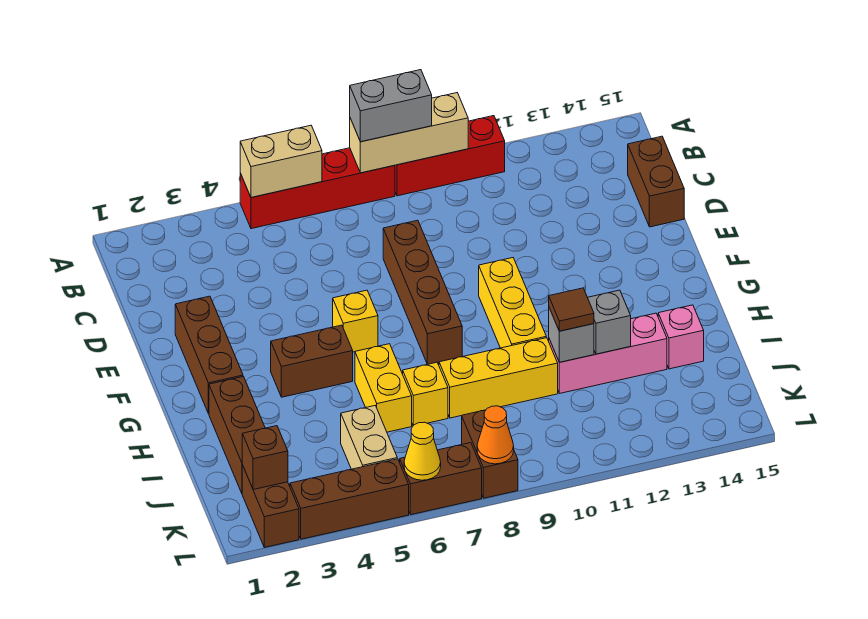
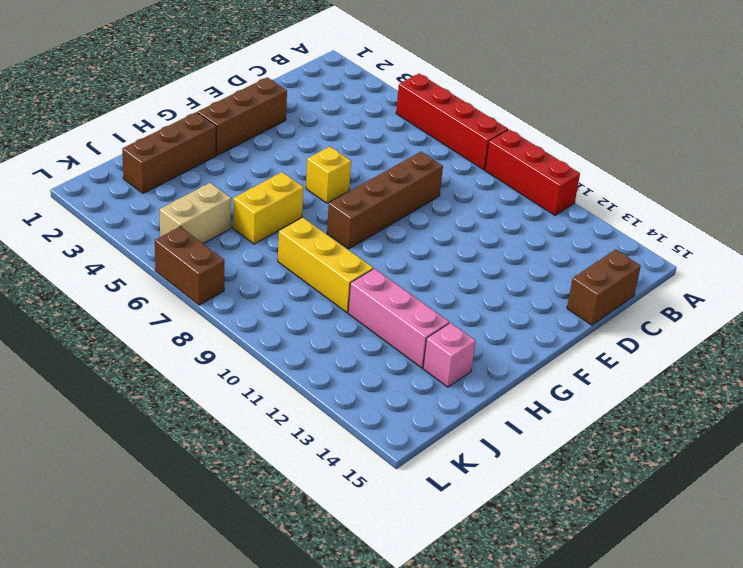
none -> yellow 1x3 brick [479,258,546,348]
none -> brown 1x2 brick [271,325,353,397]
none -> yellow 1x1 brick [403,362,448,425]

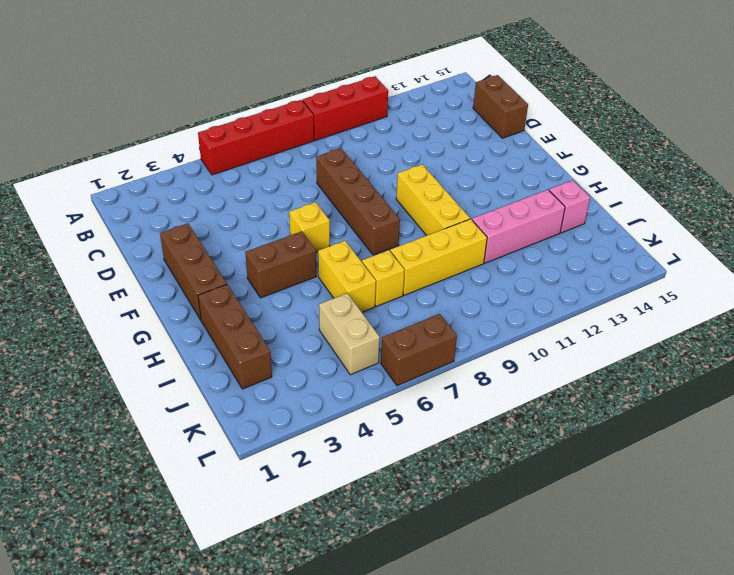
none -> brown 1x2 brick [242,465,299,547]
none -> brown 1x2 brick [462,410,518,498]
none -> brown 1x3 brick [290,459,409,539]

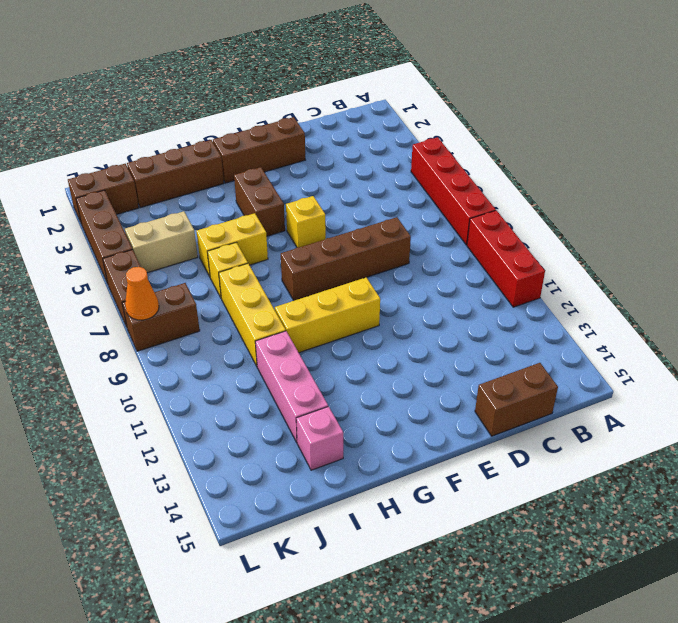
none -> tan 1x2 brick [240,125,322,197]
none -> tan 1x3 brick [350,93,468,173]
none -> grey 1x1 brick [549,308,594,362]

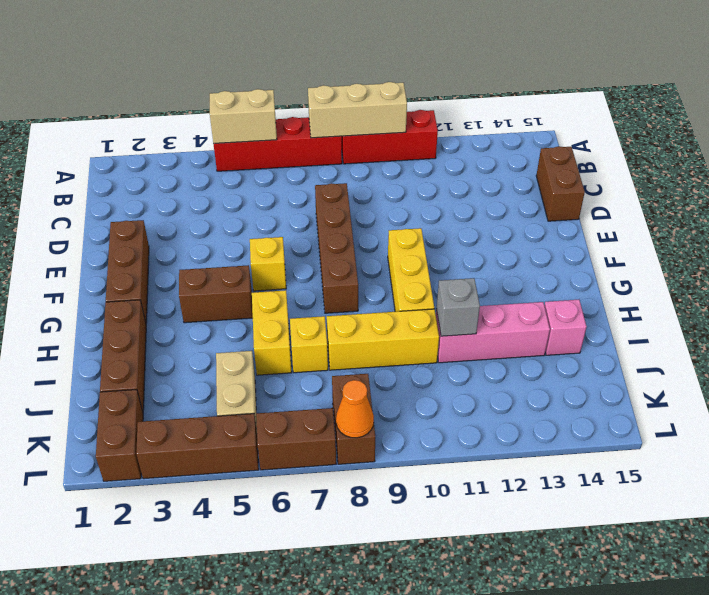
none -> grey 1x1 brick [588,290,631,354]
none -> brown 1x1 brick [242,426,288,490]
none -> yellow 1x1 cone [404,422,441,480]

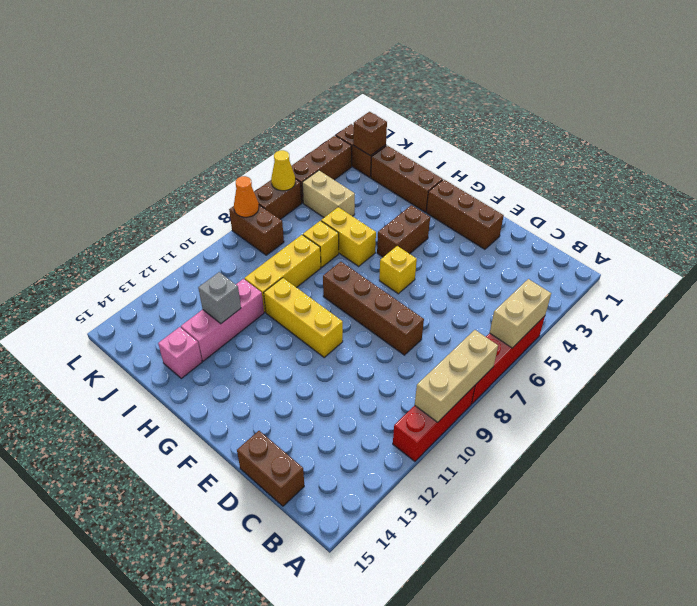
none -> grey 1x1 brick [549,308,594,362]
none -> grey 1x2 brick [350,70,432,142]
none -> brown 1x1 tile [549,288,594,331]

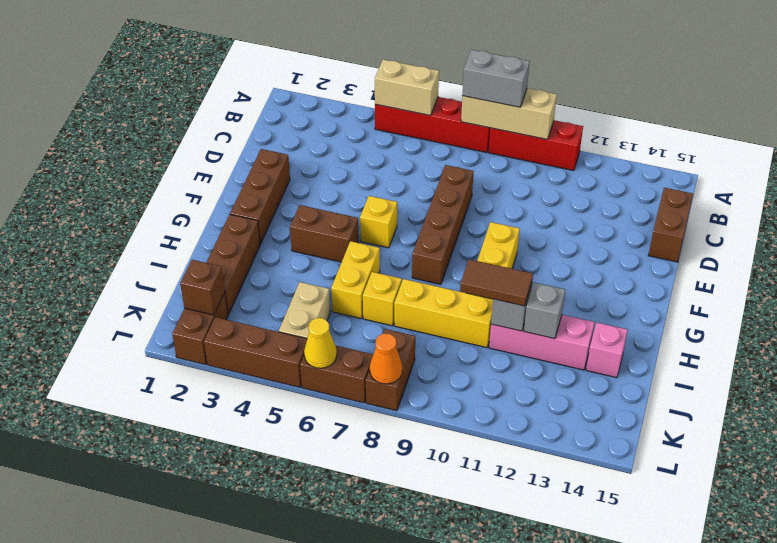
brown 1x2 tile [460,259,533,306] -> brown 1x1 tile [549,288,594,331]

